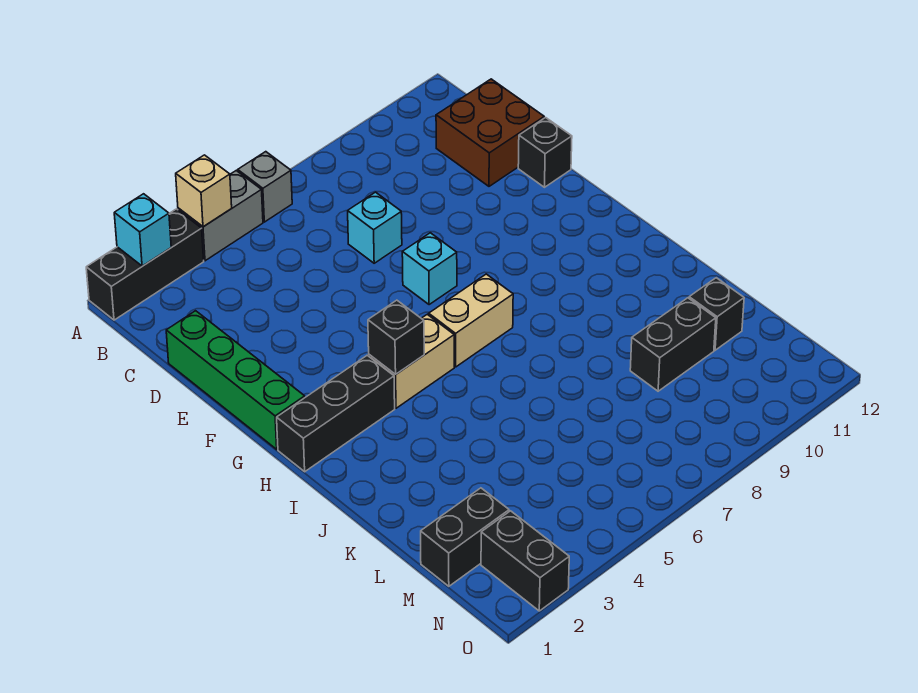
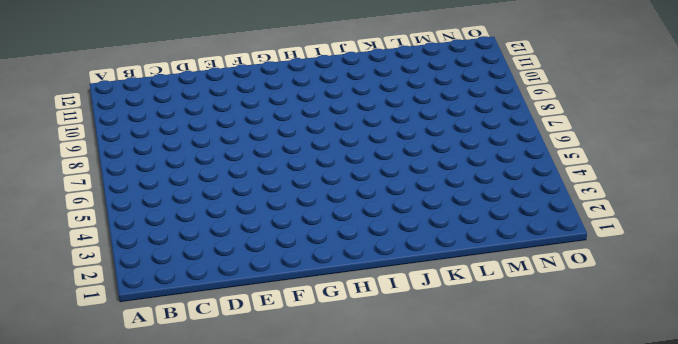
none -> black 1x3 brick [86,209,204,320]
none -> grey 1x2 brick [178,171,263,261]
none -> grey 1x1 brick [238,152,292,222]

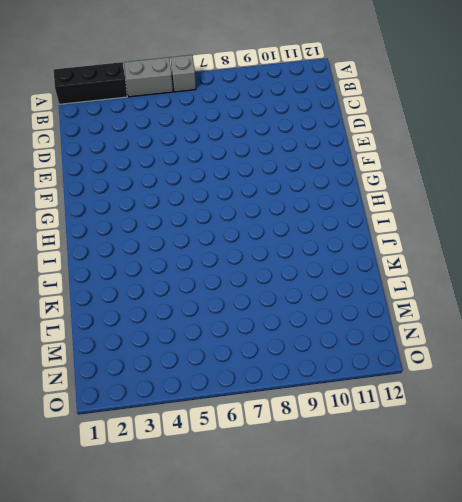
none -> brown 2x2 brick [436,79,544,186]
none -> green 1x4 brick [166,311,305,449]
none -> cyan 1x1 brick [348,192,402,263]

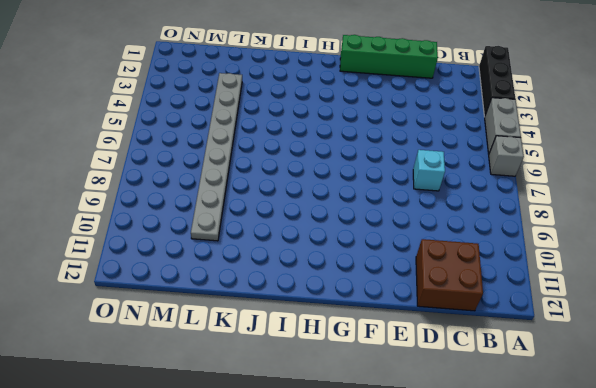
grey 1x8 plate [191,73,242,241] -> black 1x2 brick [630,298,716,391]
none -> black 1x1 brick [518,118,572,187]
none -> cyan 1x1 brick [402,233,457,305]
none -> black 1x3 brick [277,355,395,472]

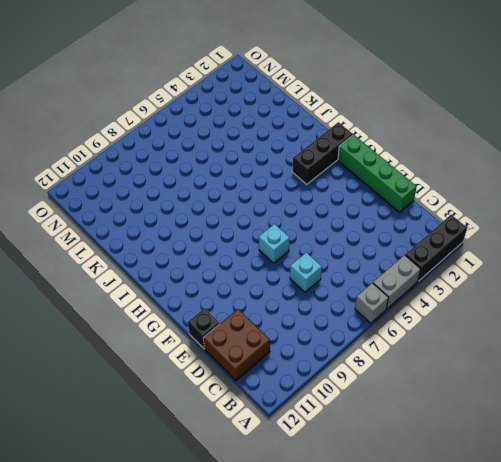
none -> tan 1x2 brick [369,314,454,408]
none -> tan 1x2 brick [429,274,513,367]
none -> black 1x2 brick [630,298,716,391]

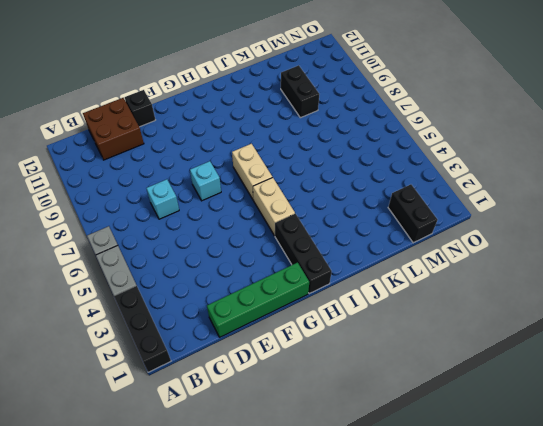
none -> black 1x1 brick [689,278,744,350]
none -> black 1x2 brick [481,511,569,611]
none -> cyan 1x1 brick [114,194,171,266]

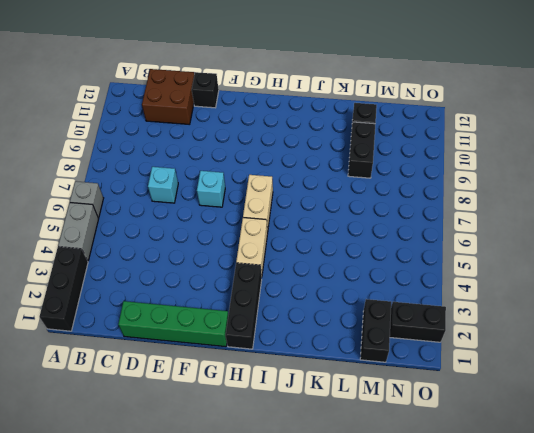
none -> cyan 1x1 brick [114,194,171,266]
none -> tan 1x1 brick [176,155,232,227]
none -> black 1x1 brick [368,300,424,374]

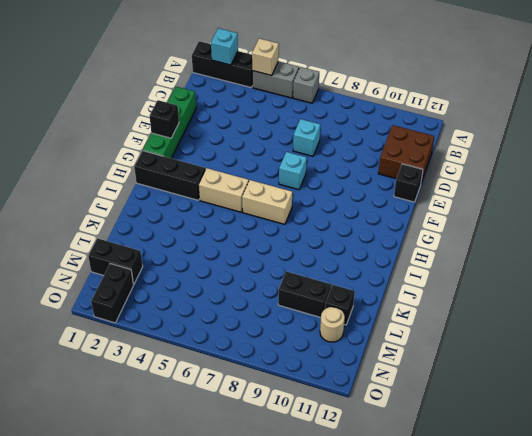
black 1x1 brick [150,100,179,138] -> black 1x1 brick moved to [368,300,424,374]
tan 1x1 round brick [320,307,345,342] -> none

